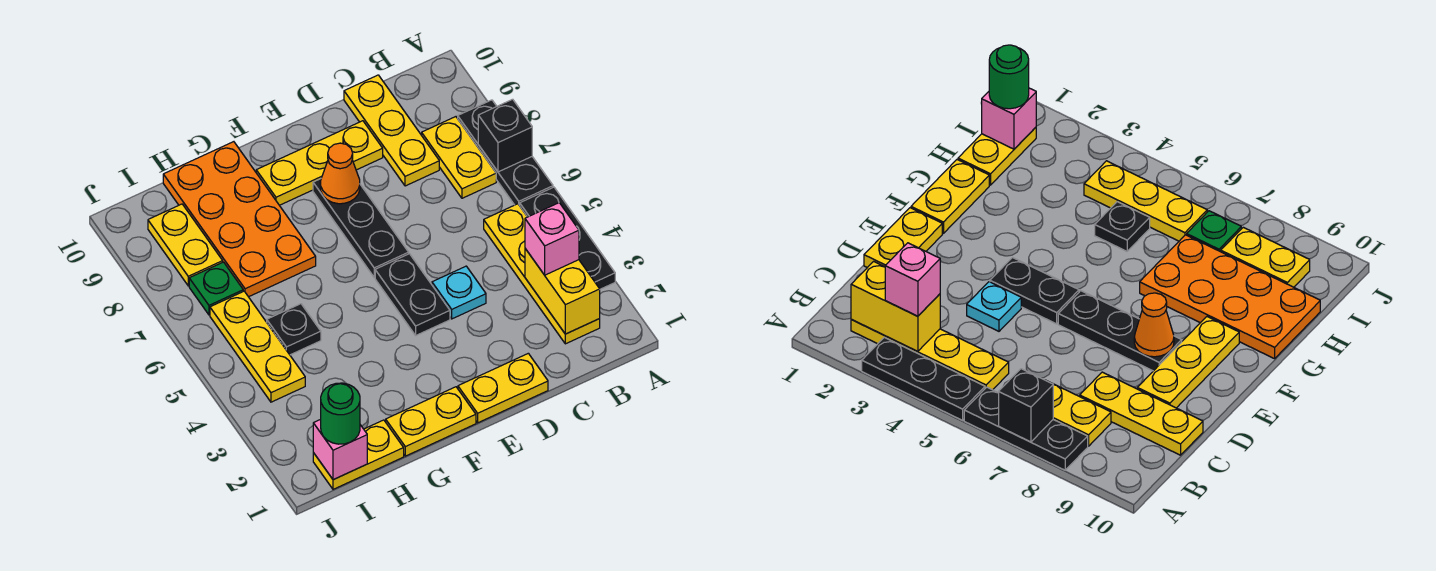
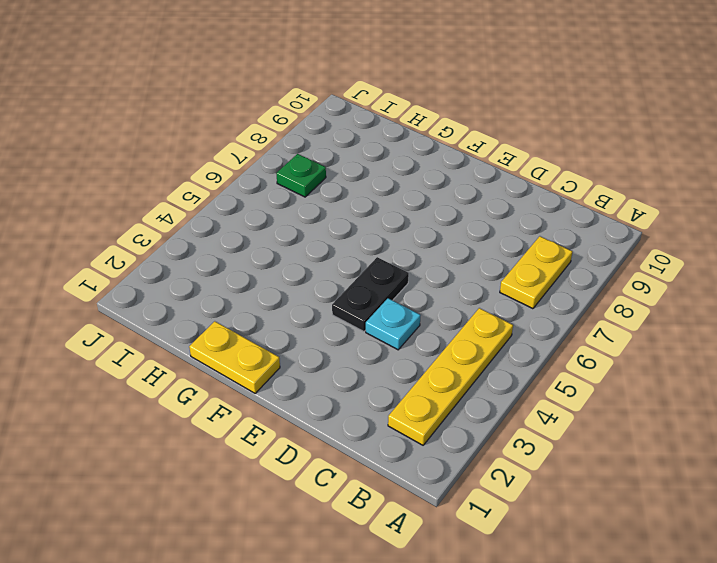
none -> black 1x3 plate [520,187,615,289]
none -> black 1x3 plate [458,100,553,206]
none -> yellow 1x3 plate [344,75,439,186]

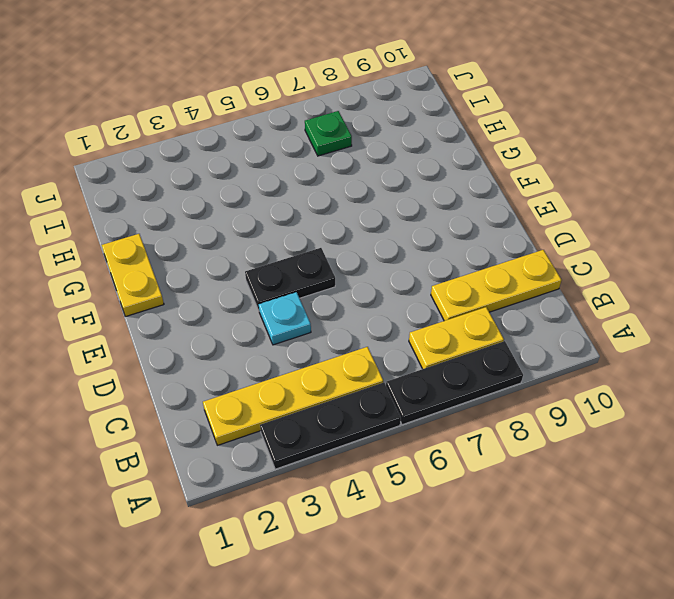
none -> yellow 1x2 plate [458,353,548,423]
none -> yellow 1x3 plate [256,121,383,205]
none -> black 1x3 plate [313,179,409,277]

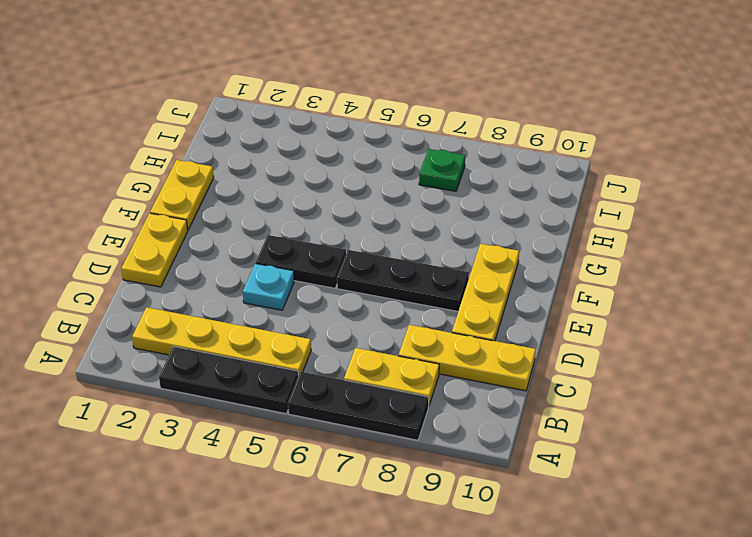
none -> orange 2x4 plate [163,142,316,297]
none -> yellow 1x2 plate [313,420,404,489]
none -> black 1x1 plate [267,304,321,355]

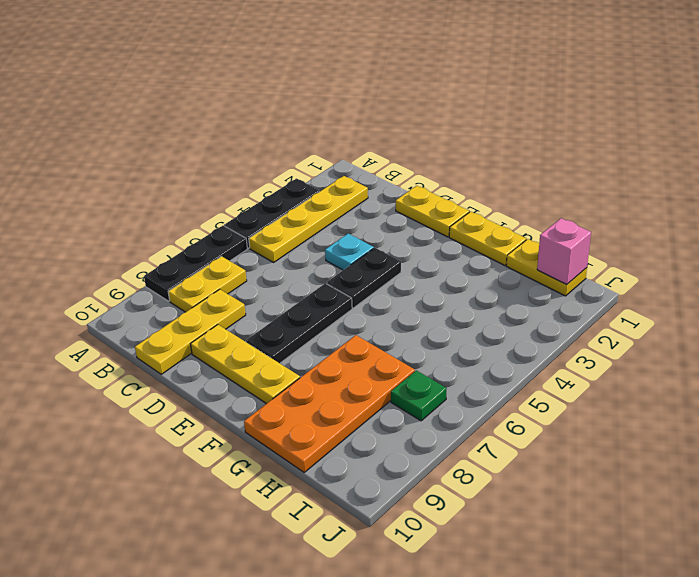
none -> black 1x1 plate [267,304,321,355]
none -> yellow 1x3 plate [210,291,305,402]
none -> yellow 1x2 plate [148,204,223,286]

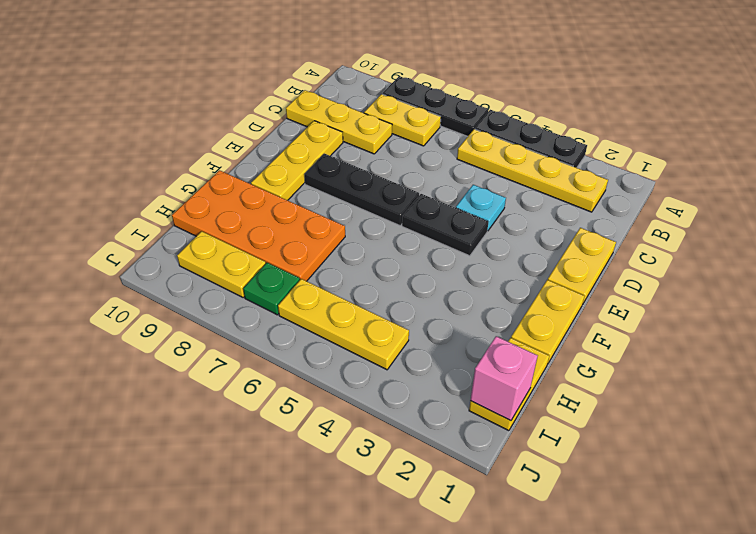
none -> black 1x1 plate [267,304,321,355]
none -> black 1x1 brick [478,99,532,172]
none -> yellow 1x2 brick [525,249,600,334]

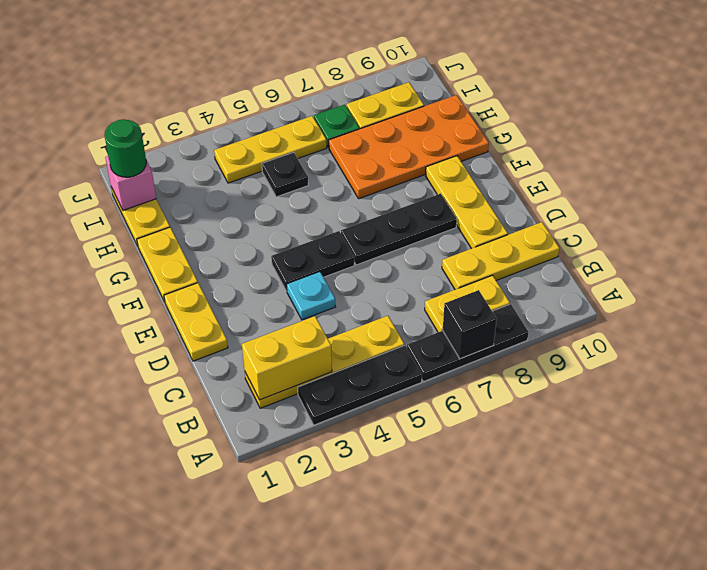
none -> orange 1x1 cone [320,143,360,204]
none -> pink 1x1 brick [525,203,579,275]

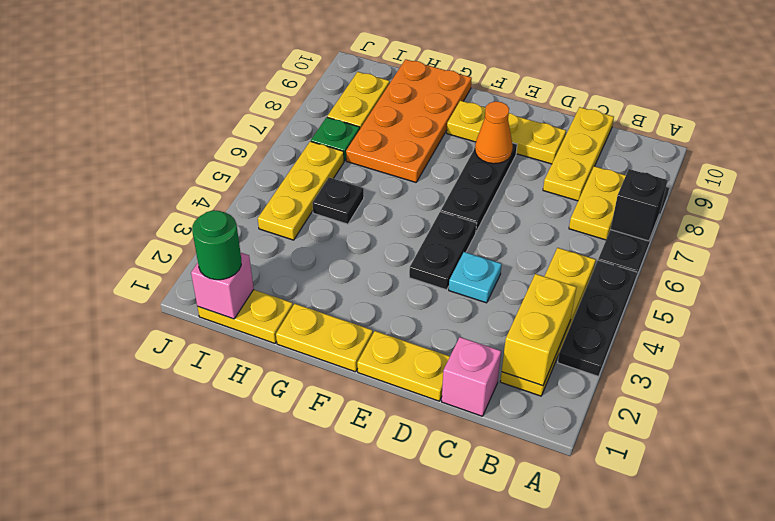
pink 1x1 brick [442,337,501,416] -> pink 1x1 brick moved to [525,203,579,275]

